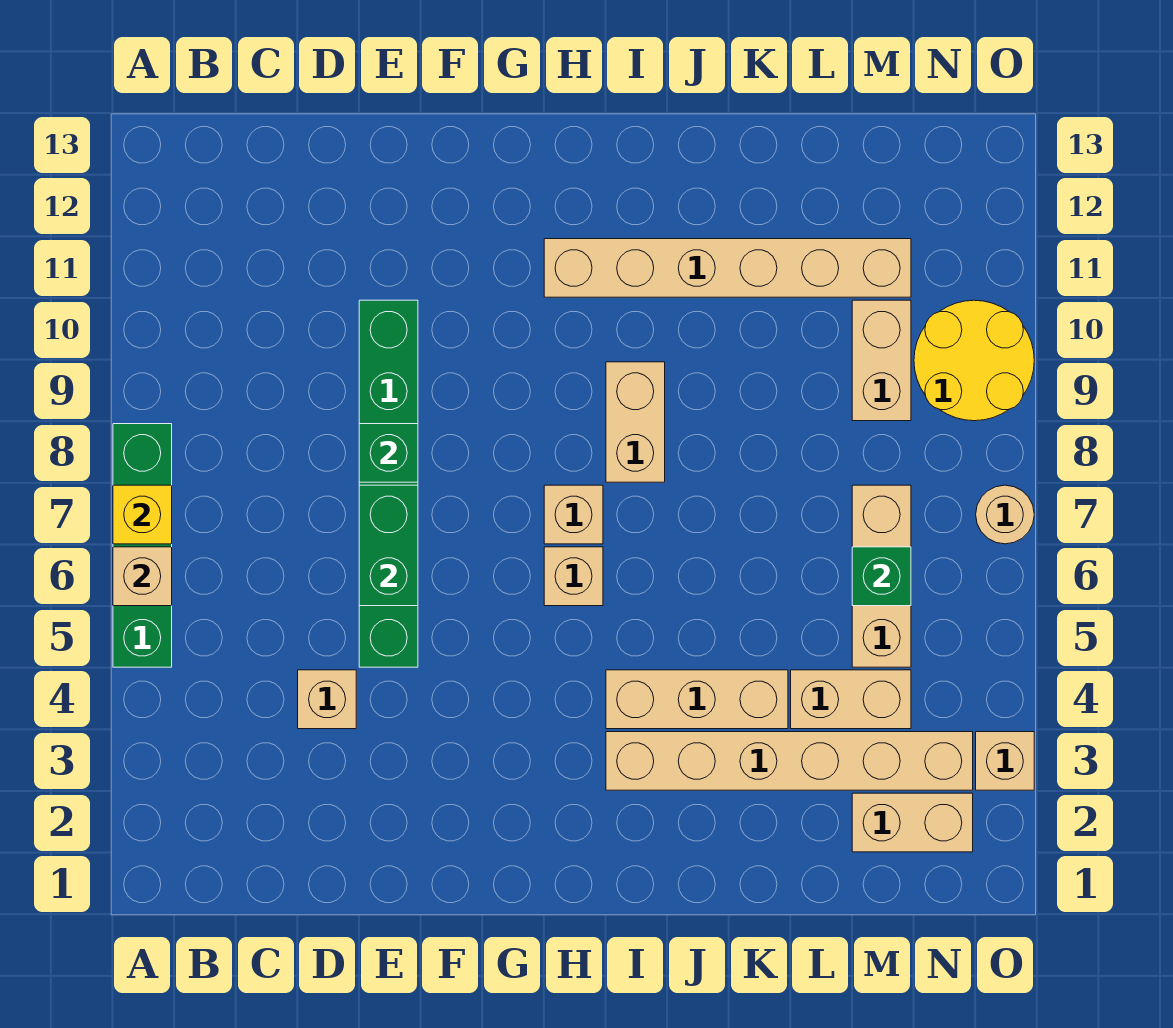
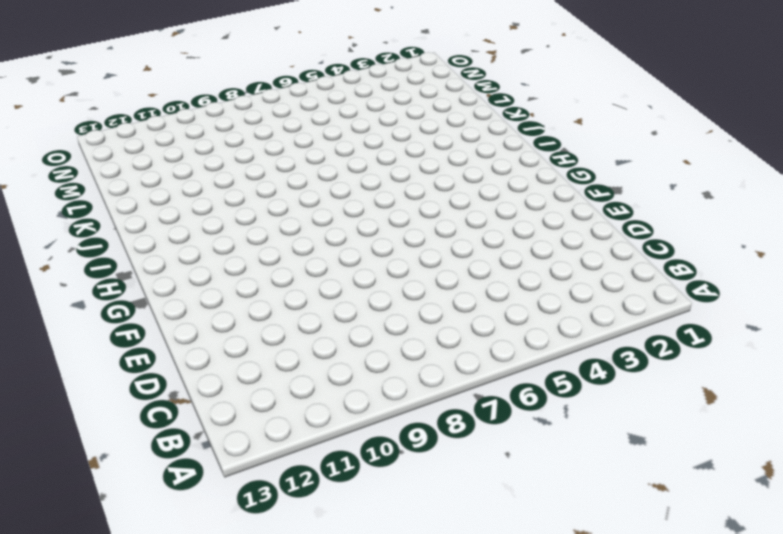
none -> green 1x4 brick [113,424,172,667]
none -> tan 1x1 brick [298,670,356,729]
none -> green 1x6 brick [359,300,418,667]

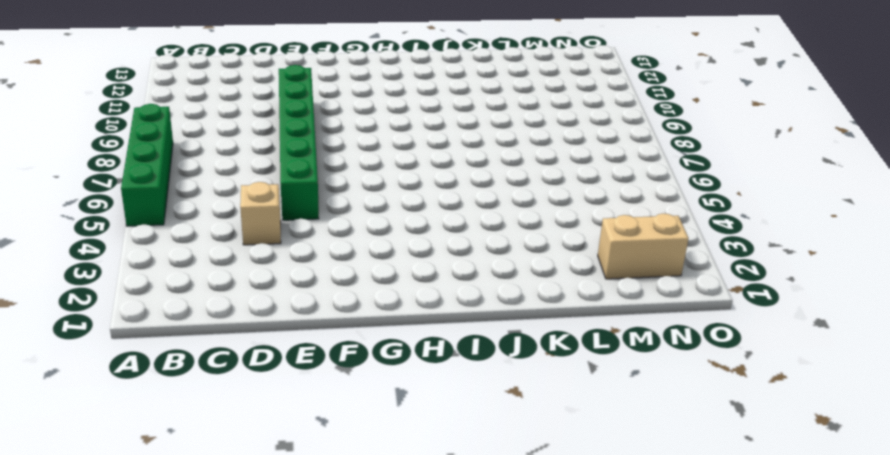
none -> tan 1x1 brick [544,547,603,606]
none -> tan 1x1 brick [544,485,603,544]
none -> tan 1x6 brick [544,239,911,297]

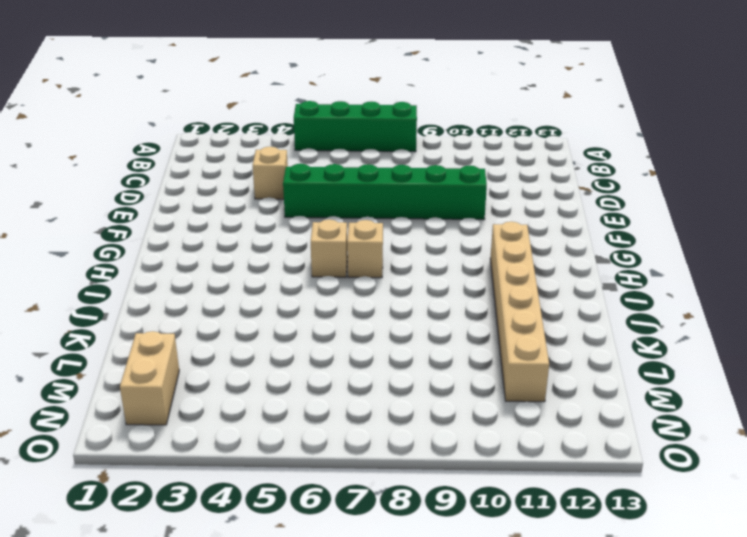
none -> tan 1x6 brick [606,732,973,790]
none -> tan 1x3 brick [606,670,788,729]
none -> tan 1x2 brick [606,362,665,482]

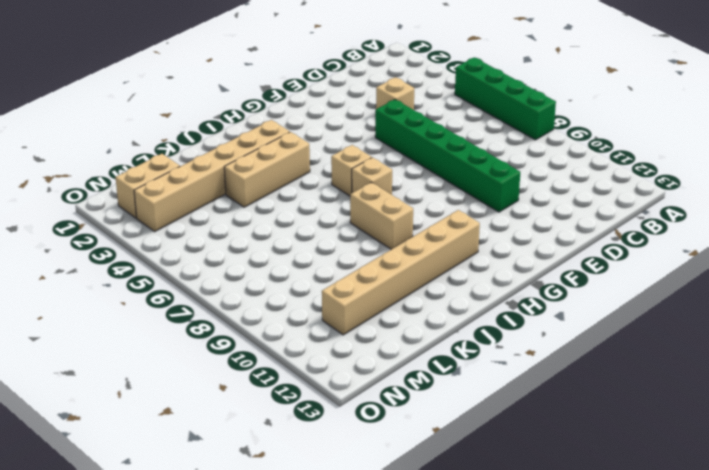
none -> tan 1x2 brick [791,670,911,729]
none -> tan 1x3 brick [852,485,911,667]
none -> tan 1x2 brick [852,300,911,421]

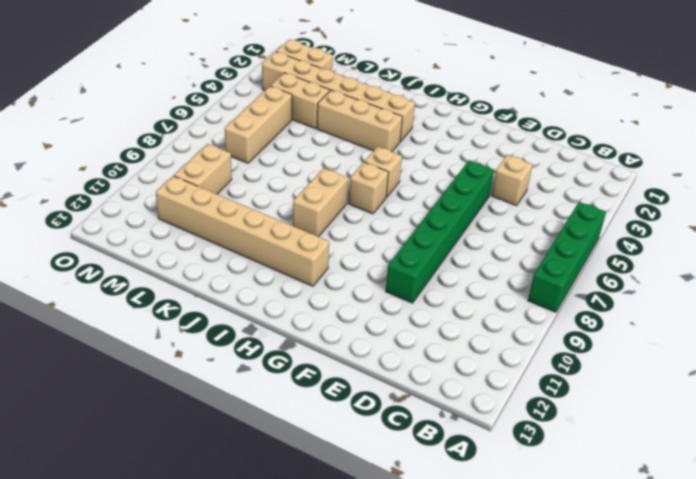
none -> yellow 2x2 round brick [914,300,1034,421]
none -> tan 1x1 brick [976,732,1034,790]
none -> tan 1x1 round brick [976,485,1034,544]

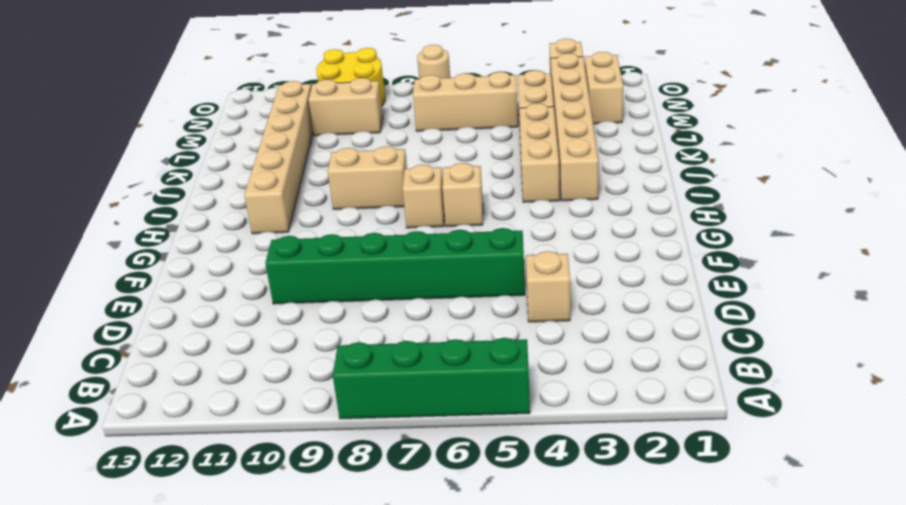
none -> tan 1x1 brick [113,547,172,606]
none -> yellow 1x1 brick [113,485,172,544]
none -> green 1x2 brick [359,485,418,606]

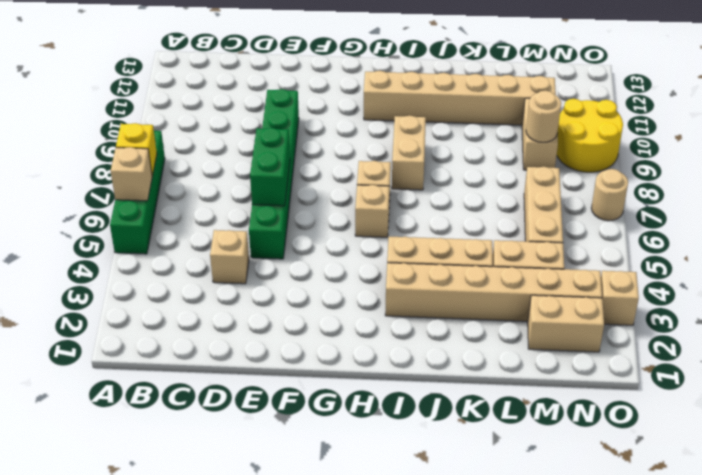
tan 1x1 round brick [526,91,561,142] -> none
none -> green 1x1 brick [359,424,418,482]
none -> green 1x1 brick [852,547,911,606]

